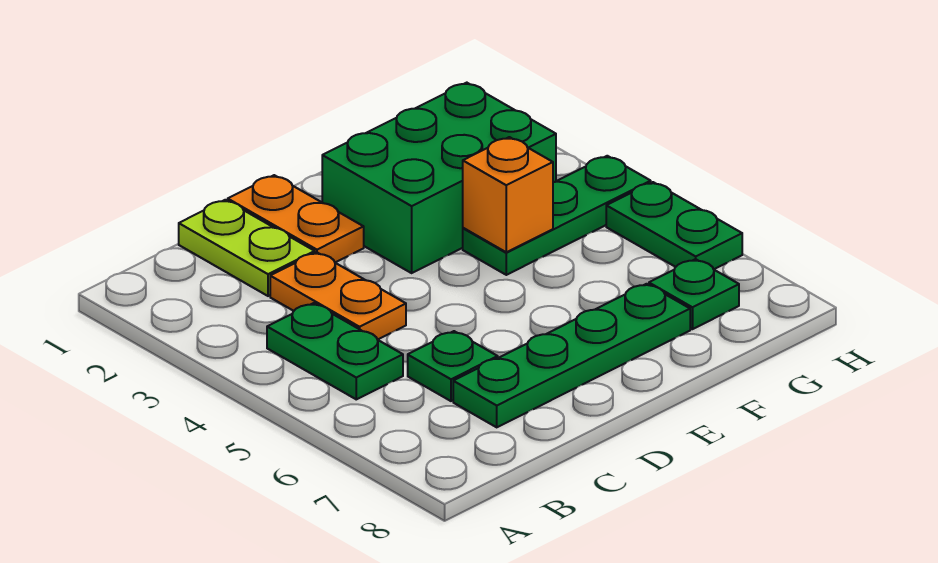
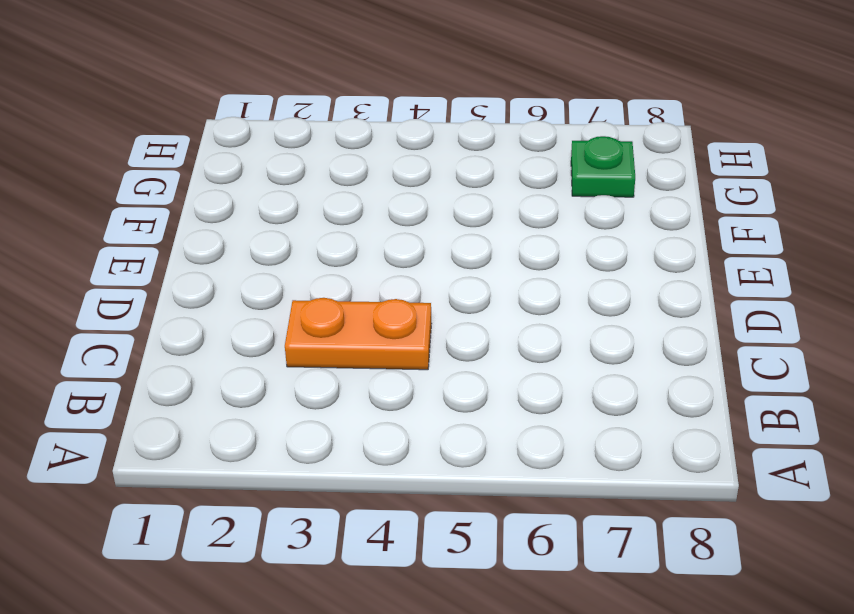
none -> green 1x2 plate [267,303,403,399]
none -> lime 1x2 plate [179,200,315,296]

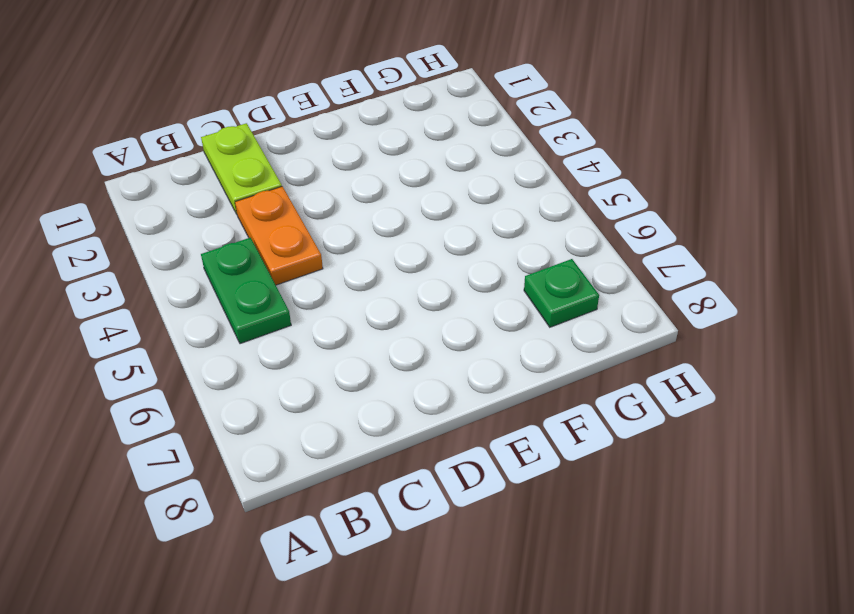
none -> green 1x1 plate [408,331,498,401]
none -> green 1x4 plate [453,284,690,427]

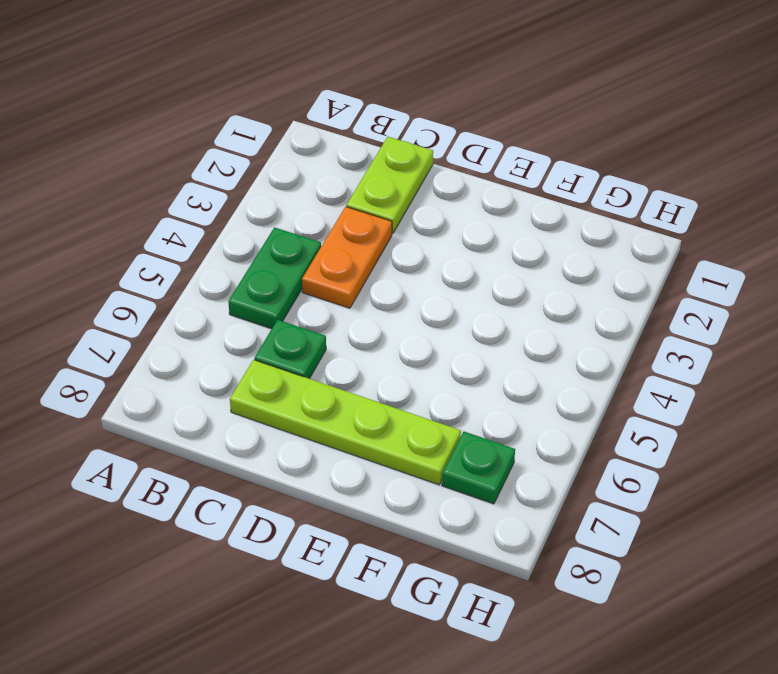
lime 1x4 plate [230,360,461,485] -> green 1x4 plate [453,284,690,427]
none -> orange 1x2 plate [228,175,364,262]
none -> green 2x3 brick [322,83,556,273]

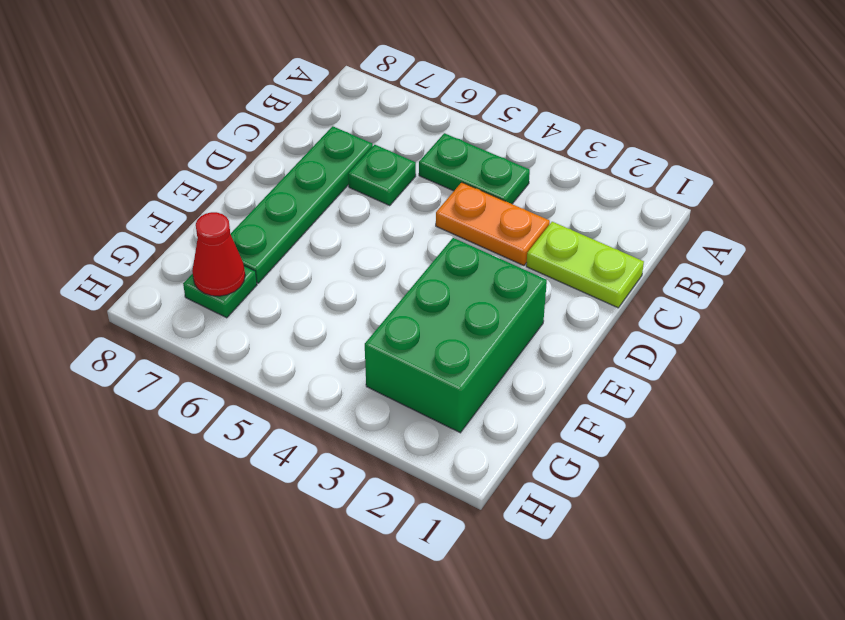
red 1x1 cone [192,212,245,296] -> none
none -> orange 1x2 plate [228,175,364,262]
none -> green 1x3 plate [463,156,651,275]

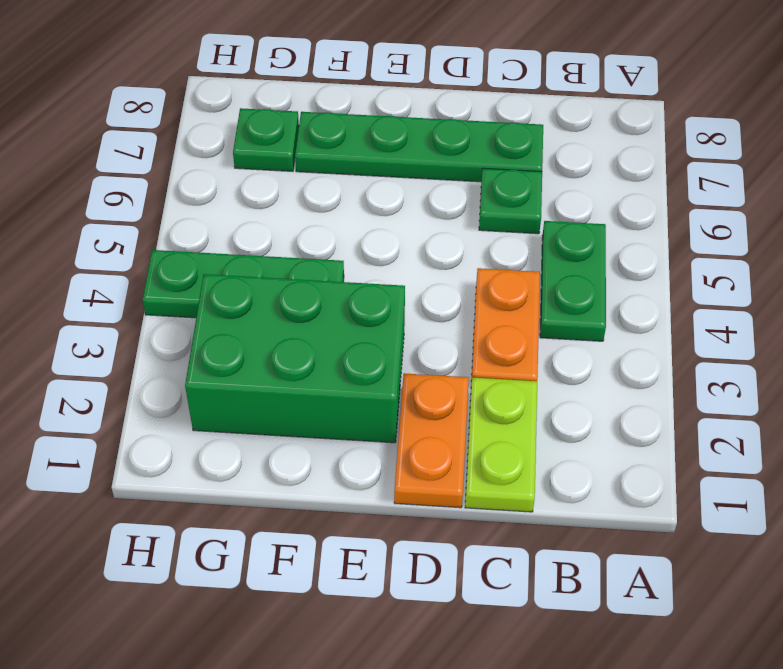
none -> green 1x2 plate [606,182,742,269]
none -> orange 1x1 brick [463,137,553,252]

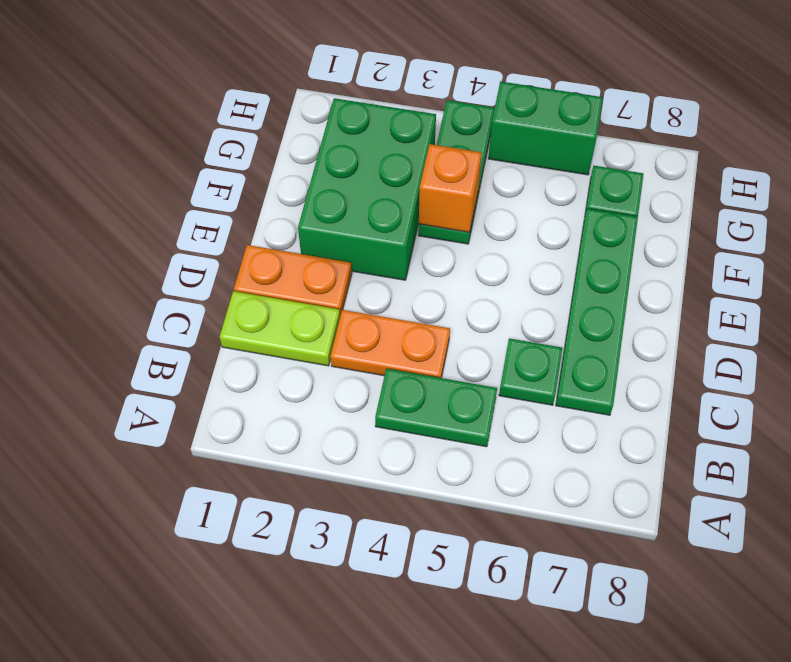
green 1x2 brick [488,81,603,175] -> green 1x2 plate [606,182,742,269]

